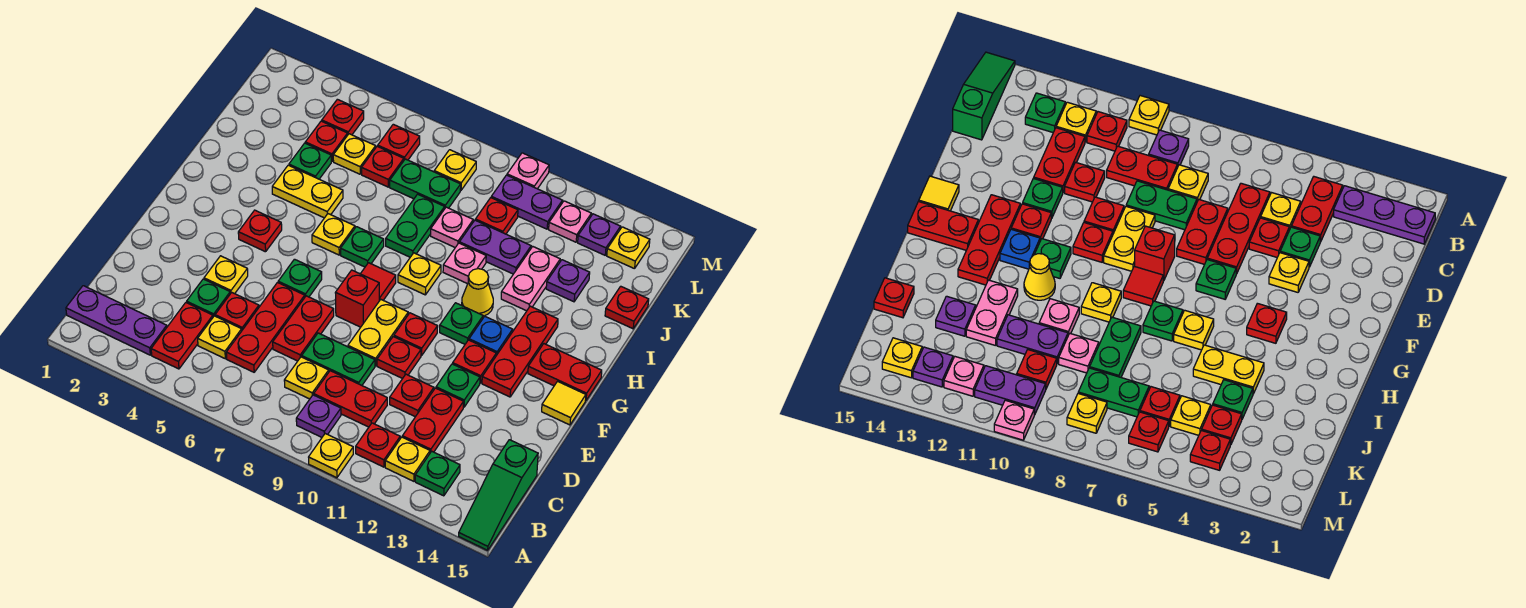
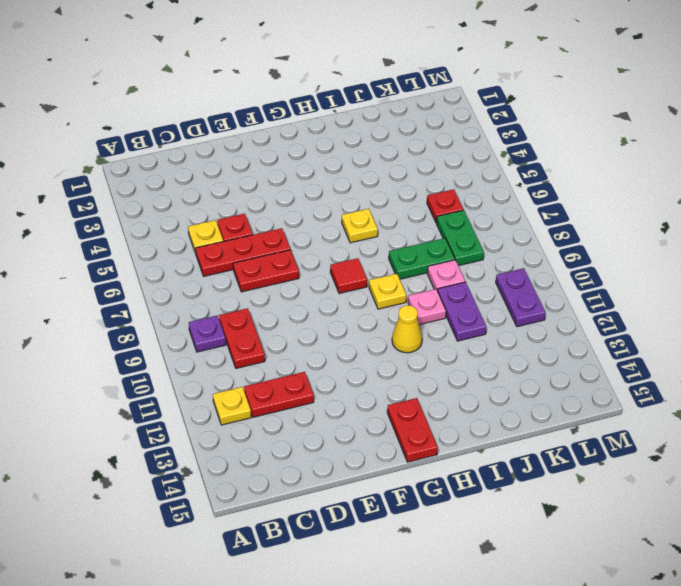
none -> yellow 1x1 plate [309,434,353,478]
none -> green 1x3 slope [459,440,538,550]
none -> purple 1x3 plate [66,286,167,355]
none -> red 1x2 plate [151,303,213,369]

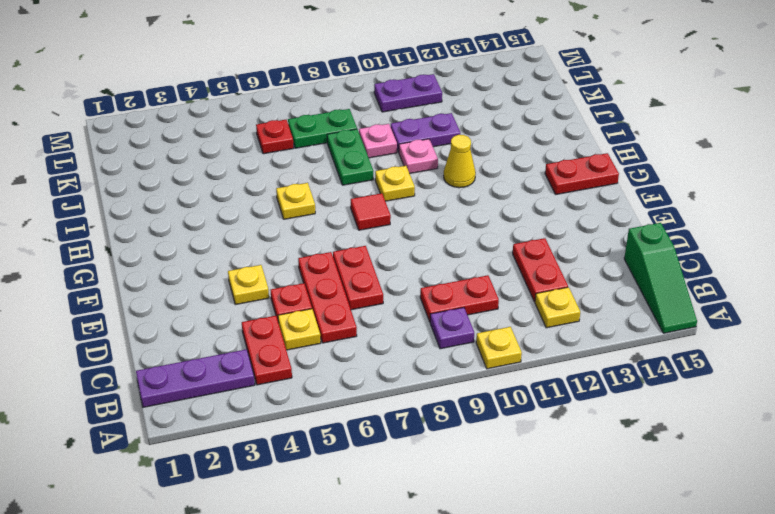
none -> red 1x1 plate [356,423,400,467]
none -> green 1x1 plate [415,451,460,496]
none -> yellow 1x1 plate [284,357,329,399]
none -> green 1x1 plate [187,279,230,317]

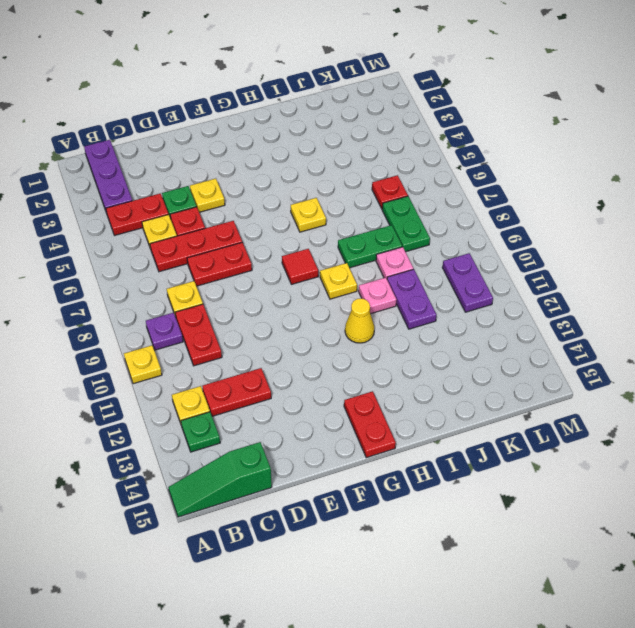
none -> red 1x1 plate [356,423,400,467]
none -> green 1x2 plate [302,333,375,385]
none -> red 1x1 plate [390,374,434,417]
none -> yellow 1x2 plate [348,300,408,366]

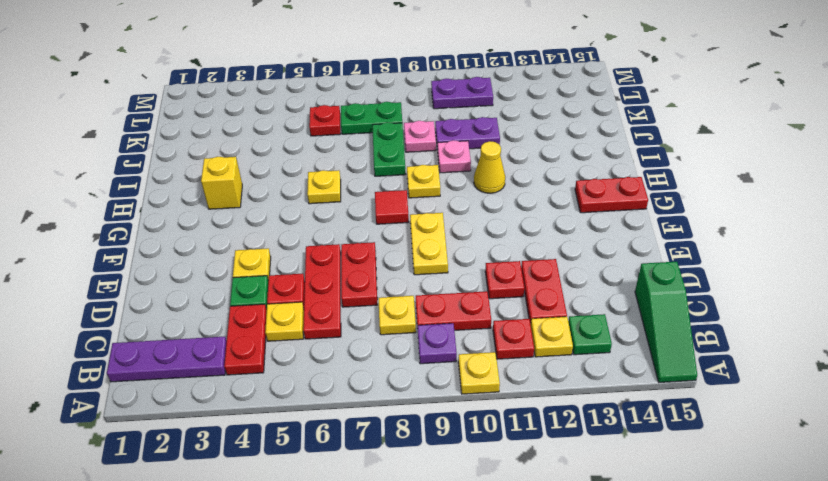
yellow 1x1 brick [201,157,242,209] -> none
none -> green 1x2 plate [302,333,375,385]
none -> red 1x1 plate [377,337,421,379]
none -> green 1x1 plate [436,364,480,407]
none -> green 1x1 plate [278,259,322,297]

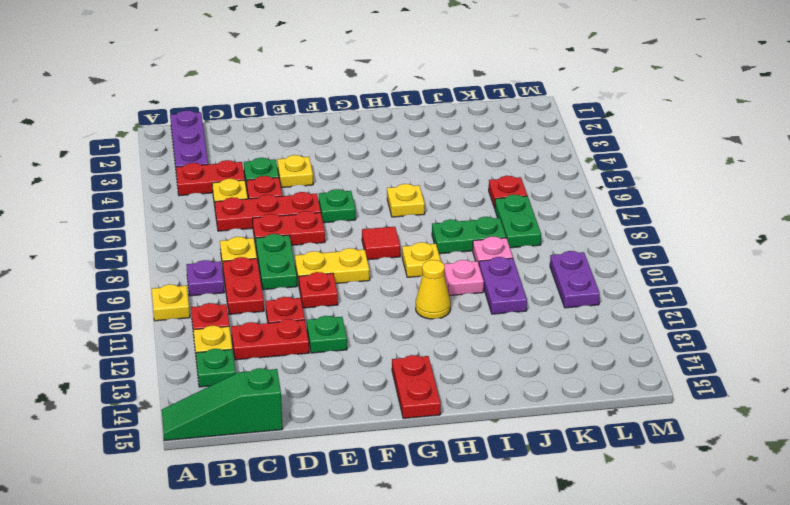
none -> red 1x1 brick [335,270,379,327]
none -> red 1x1 plate [394,313,438,356]
none -> red 1x1 plate [453,340,496,383]
none -> red 1x3 plate [482,306,558,397]

